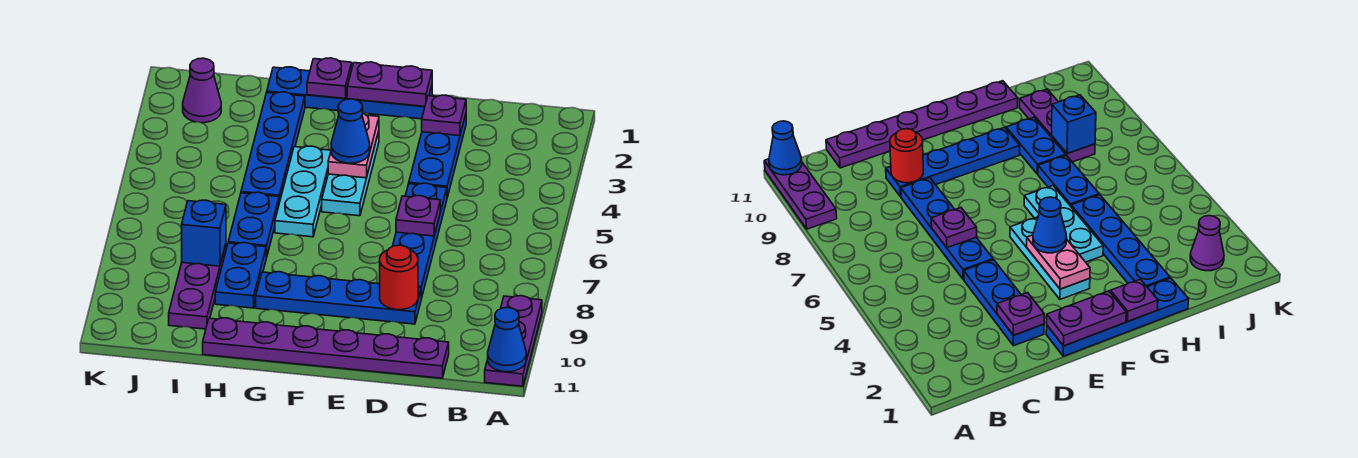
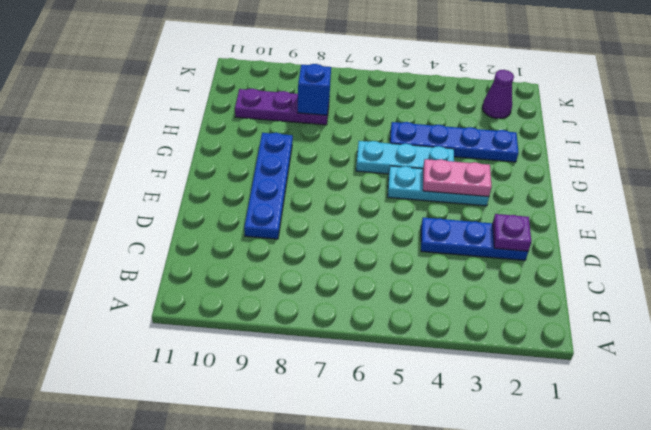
none -> purple 1x3 plate [485,296,542,386]
none -> purple 1x6 plate [203,318,449,378]
none -> blue 1x4 plate [392,183,447,299]

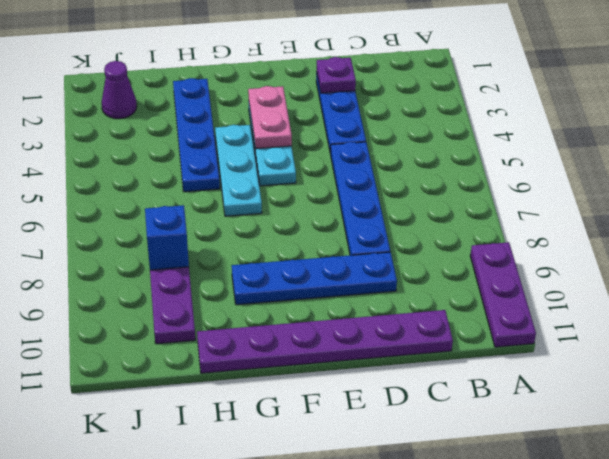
none -> blue 1x4 plate [267,67,432,119]
none -> blue 1x2 plate [228,192,279,258]
none -> blue 1x2 plate [215,243,266,308]

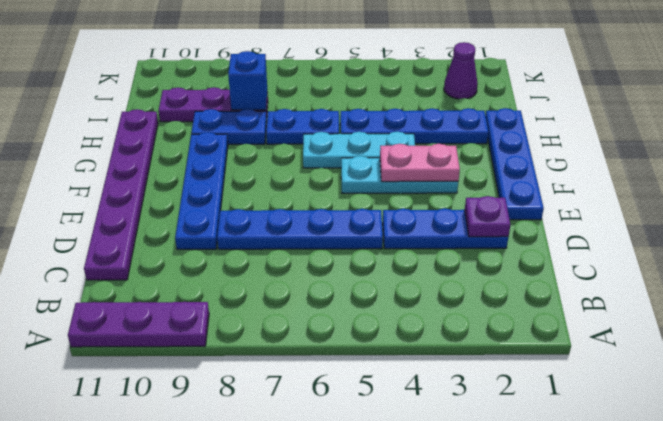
none -> blue 1x1 cone [488,308,526,372]
none -> purple 1x1 plate [396,196,440,236]
none -> red 1x1 round brick [380,245,418,310]

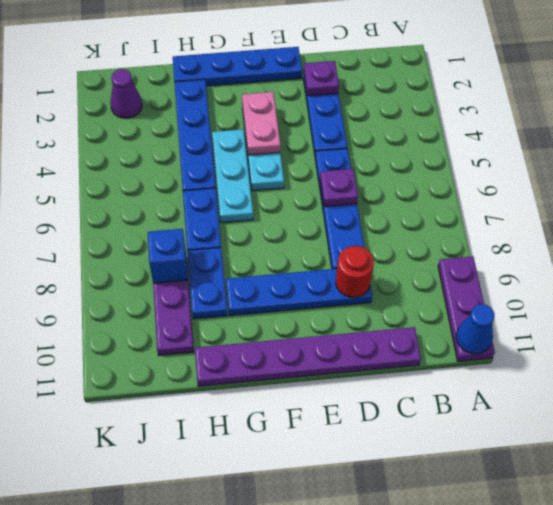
none -> purple 1x2 plate [347,62,432,106]
none -> purple 1x1 plate [307,58,352,98]
none -> blue 1x1 cone [331,99,370,163]

